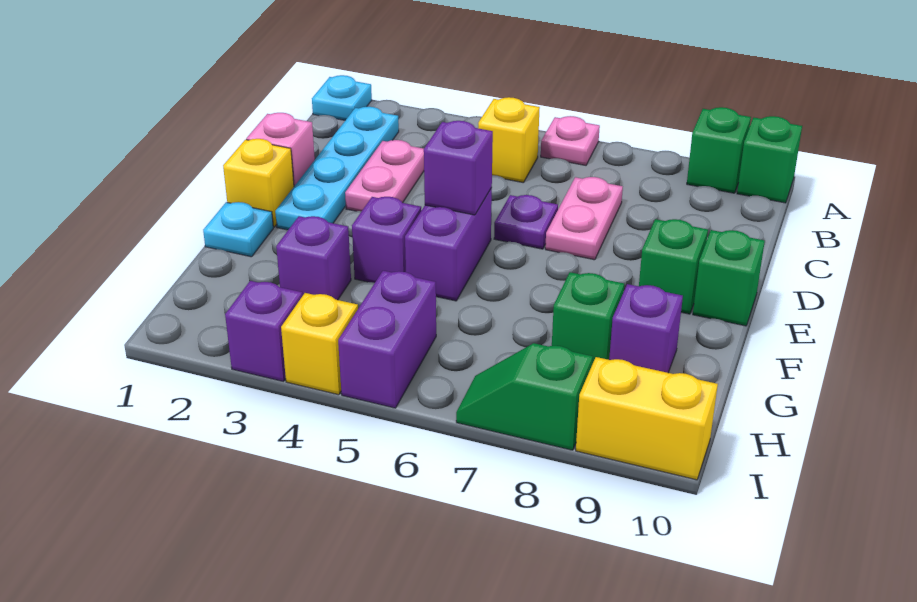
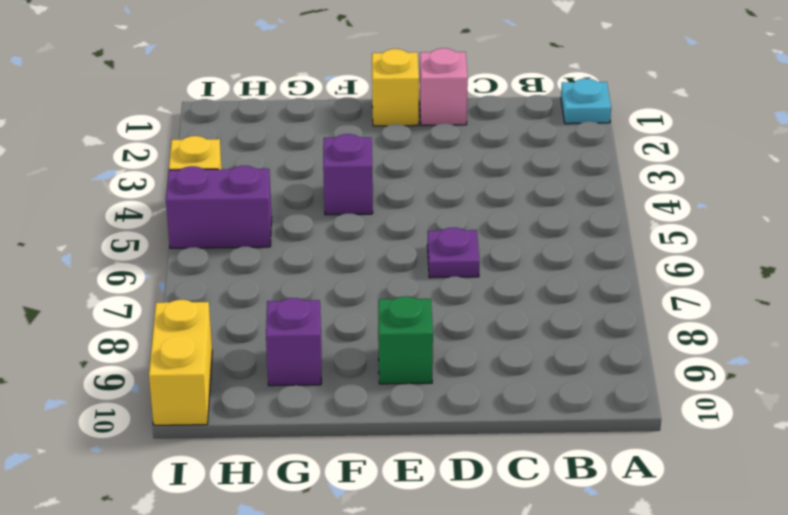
none -> pink 1x1 plate [541,116,600,165]
none -> green 1x1 brick [687,107,751,193]
none -> green 1x1 brick [737,116,802,203]

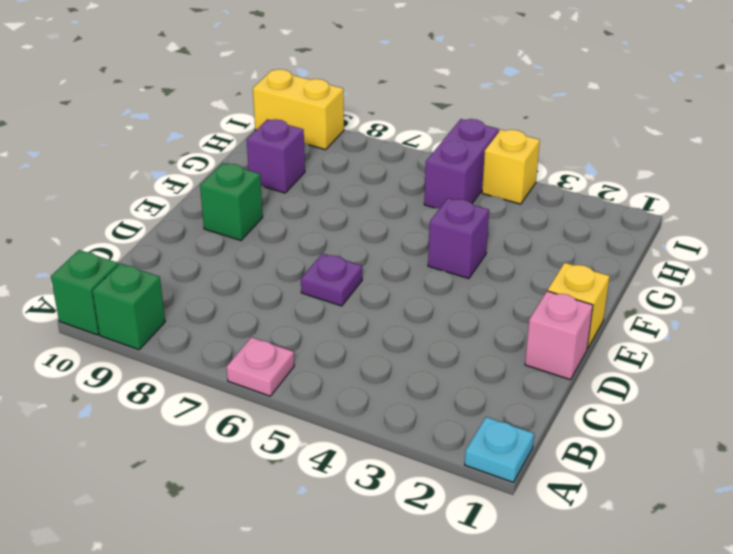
none -> cyan 1x4 plate [275,107,399,230]
none -> yellow 1x1 brick [478,97,540,183]
none -> pink 1x2 plate [345,140,424,211]

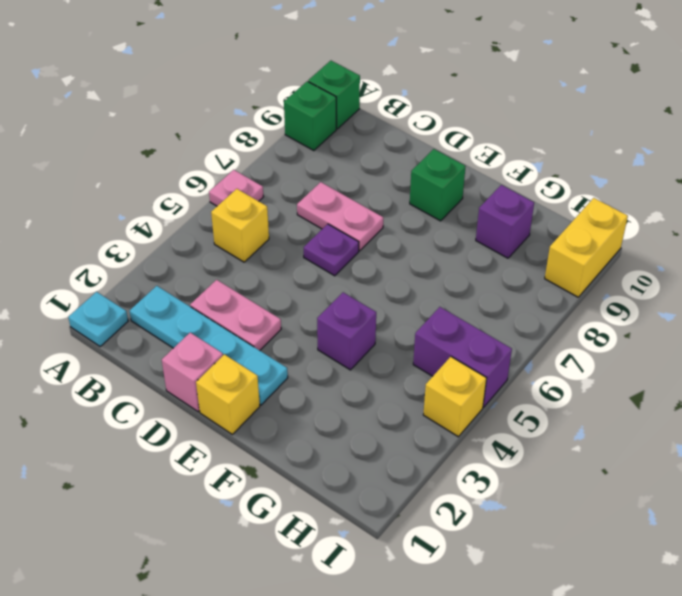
none -> purple 1x2 brick [405,188,492,301]
none -> green 1x1 brick [693,230,765,326]
none -> cyan 1x1 plate [203,202,273,257]

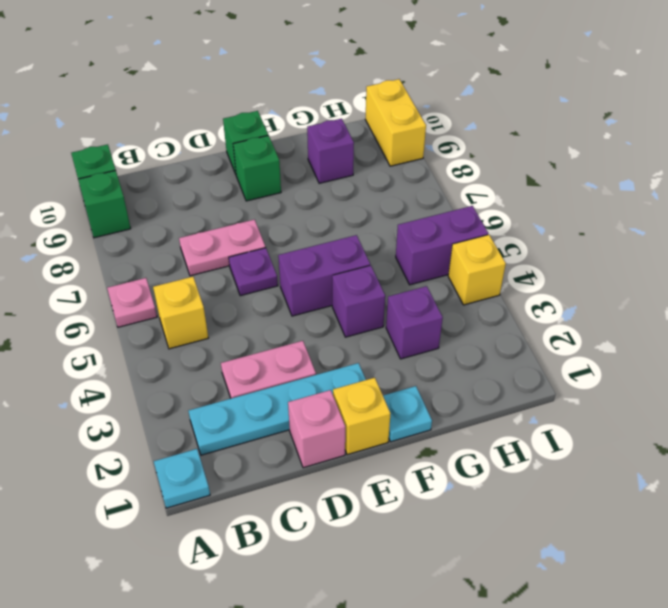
none -> green 1x1 brick [552,272,624,364]
none -> purple 1x1 brick [225,281,302,381]
none -> green 1x2 slope [456,343,593,450]

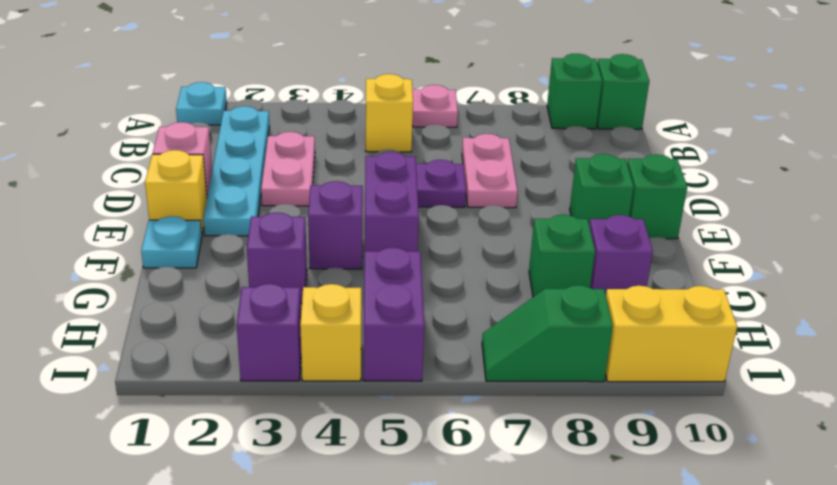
none -> purple 1x1 brick [424,121,493,215]

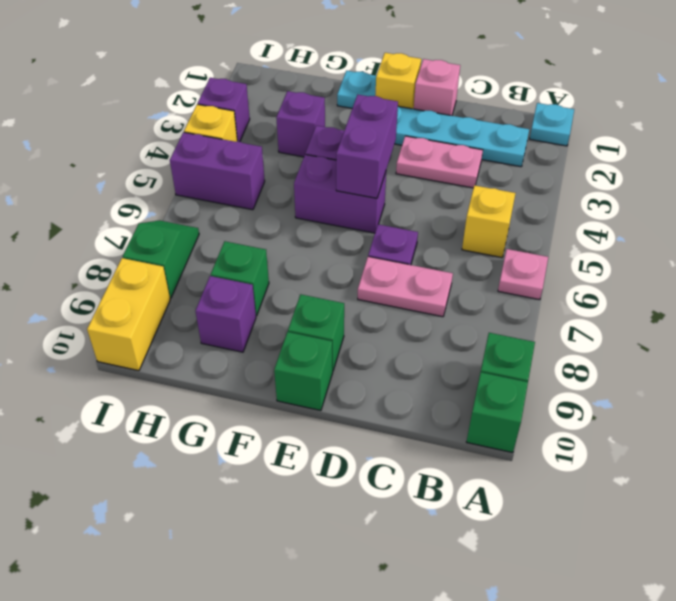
purple 1x2 brick [336,95,398,198] -> purple 1x1 brick [424,121,493,215]

